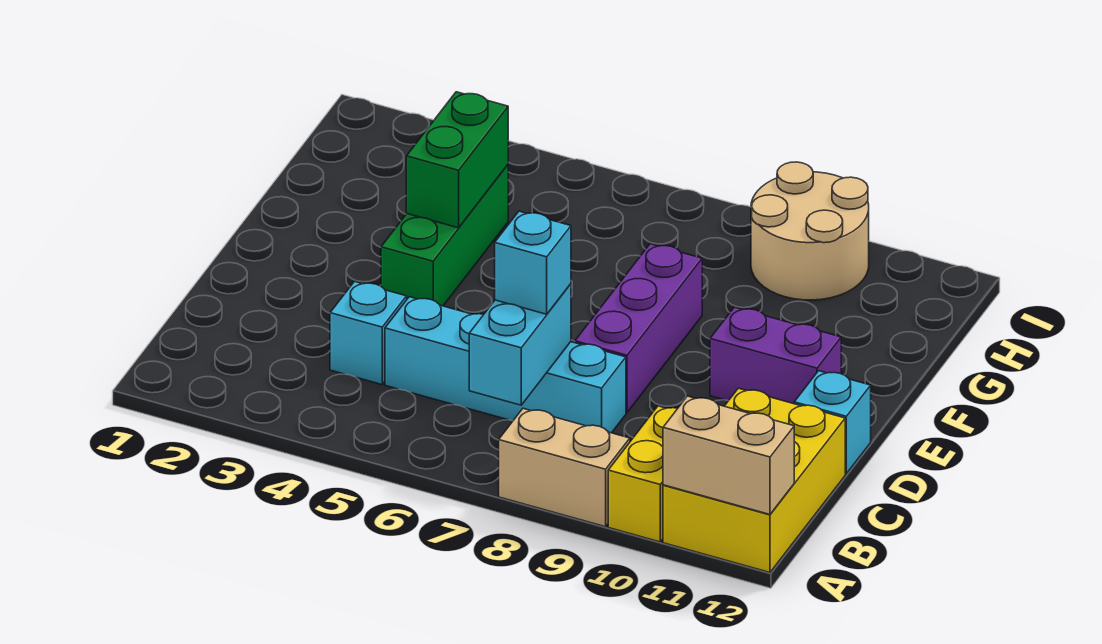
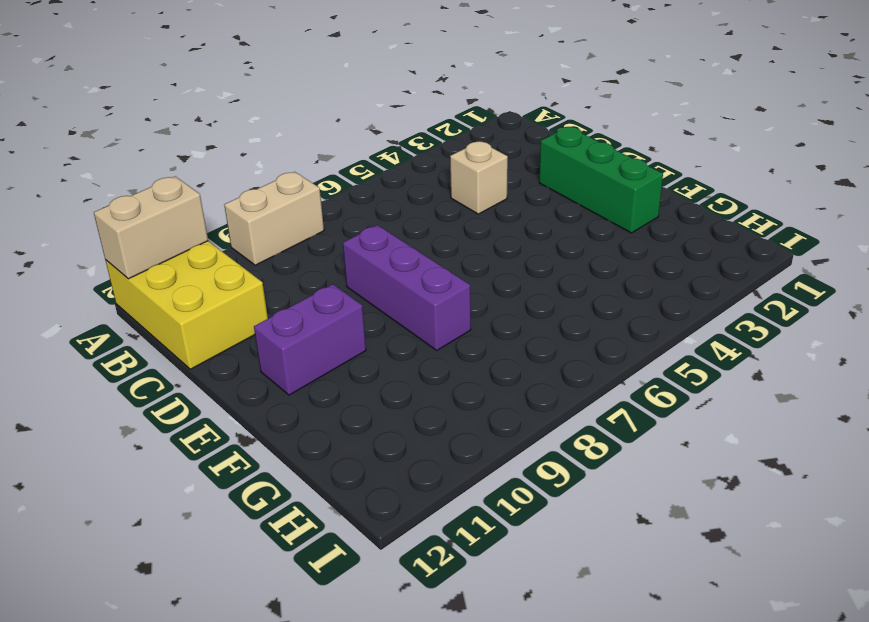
tan 1x1 brick [450,141,508,214] -> cyan 1x1 brick [330,282,407,384]
green 1x3 brick [539,127,663,233] -> green 1x3 brick moved to [381,165,508,306]
none -> yellow 1x2 brick [608,406,678,542]
none -> cyan 1x4 brick [385,297,626,433]
none -> cyan 1x1 brick [794,371,871,474]

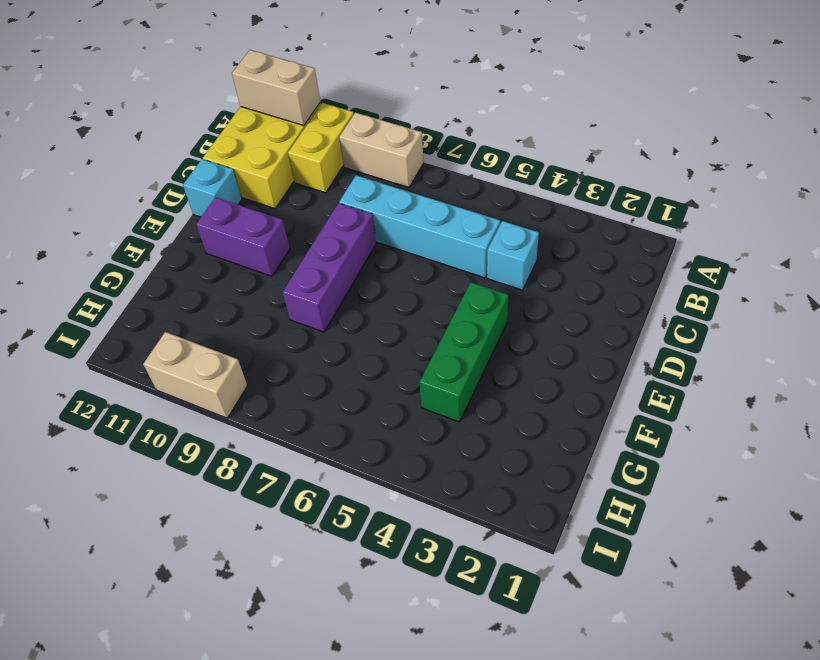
tan 1x2 brick [143,332,247,418] -> tan 2x2 round brick [751,162,869,300]
none -> cyan 1x2 brick [469,284,571,405]
none -> green 1x2 brick [406,92,508,228]
none -> cyan 1x1 brick [495,211,571,314]

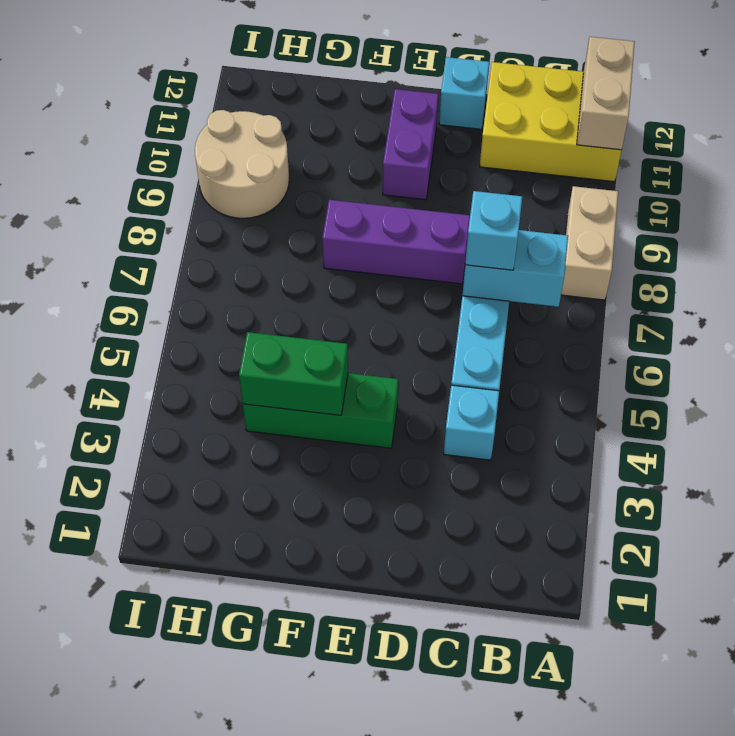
none -> yellow 1x2 brick [608,406,678,542]

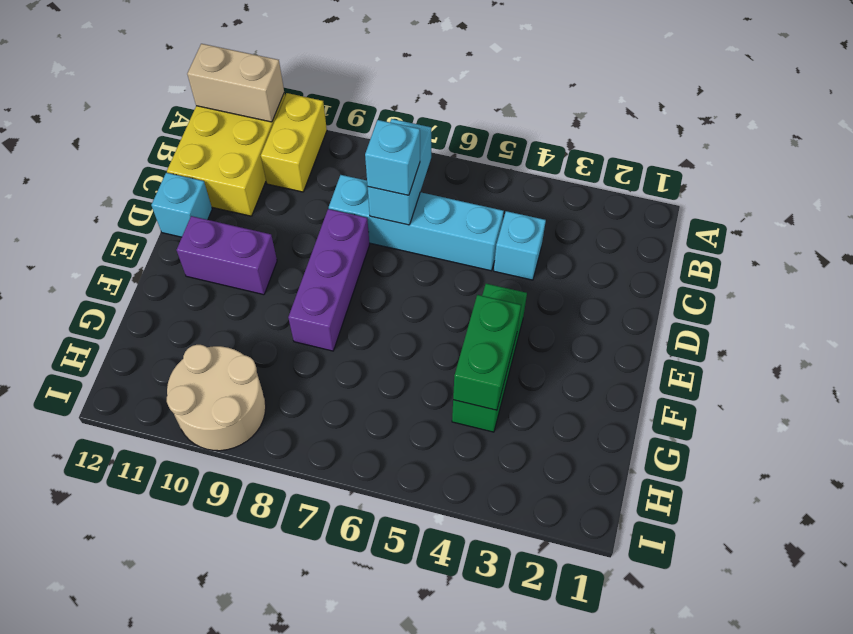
none -> tan 1x2 brick [499,408,630,527]

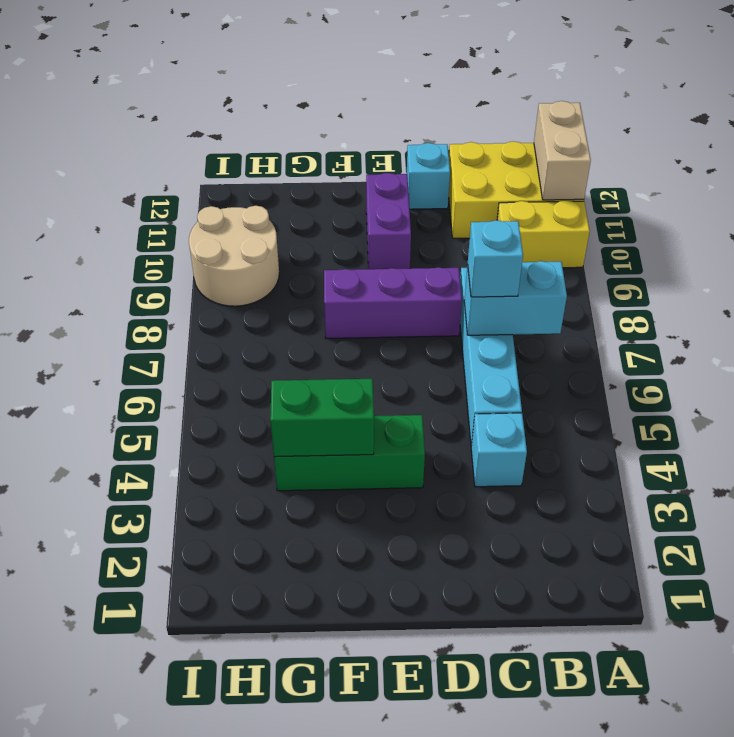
none -> tan 1x2 brick [499,408,630,527]

